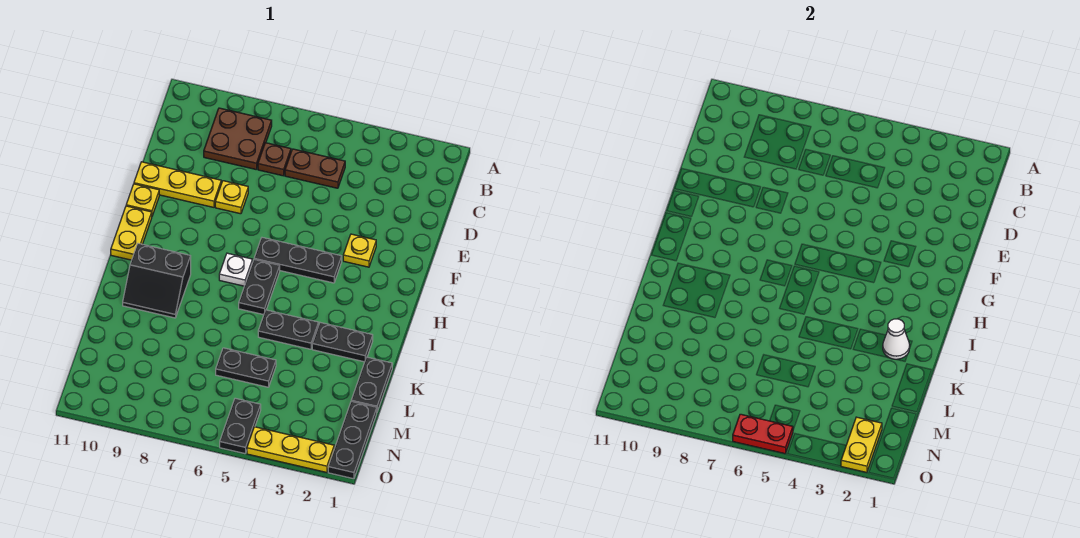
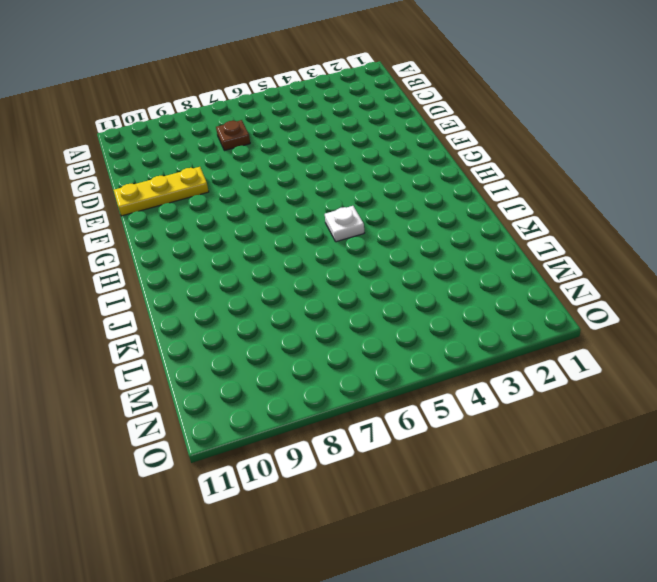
white 1x1 plate [325,206,364,242] -> white 1x1 plate moved to [219,253,253,286]
none -> brown 2x2 plate [204,108,272,169]
none -> brown 1x2 plate [285,149,345,188]
none -> yellow 1x1 plate [215,181,248,214]

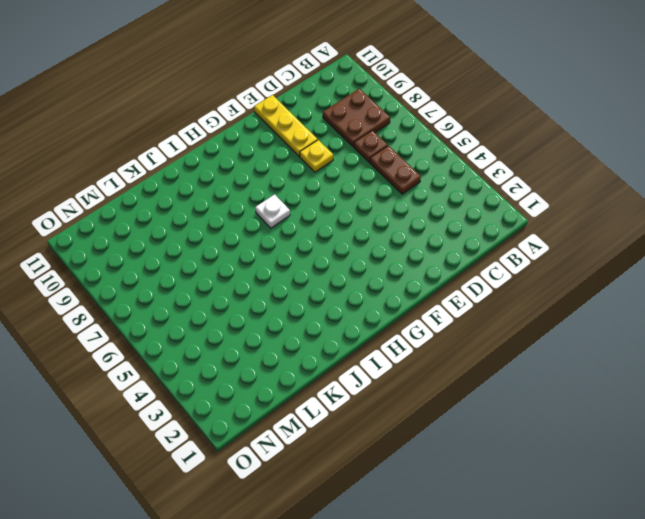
none -> yellow 1x1 plate [343,234,376,267]
none -> yellow 1x1 plate [126,184,159,216]
none -> black 1x3 plate [254,238,342,283]

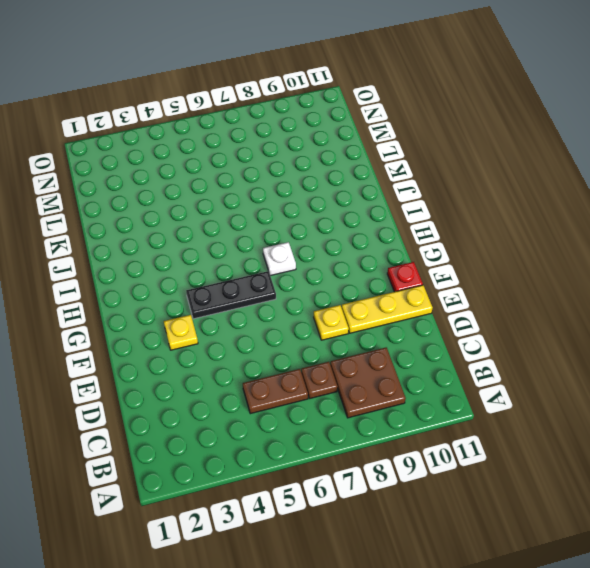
red 1x1 plate [387,262,423,292] -> yellow 1x1 plate [126,184,159,216]
none -> yellow 1x2 plate [111,206,152,260]
none -> black 1x2 plate [239,260,280,315]
none -> black 2x2 slope [123,244,191,318]

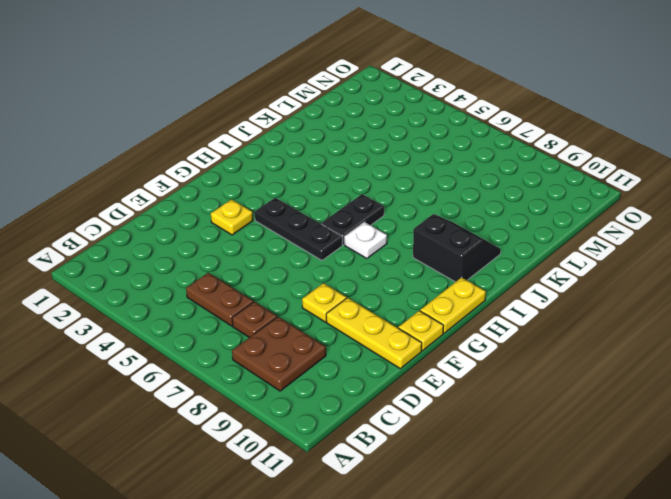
none -> black 1x2 plate [312,323,373,362]
none -> black 1x2 plate [258,310,319,349]
none -> black 1x2 plate [351,357,392,411]

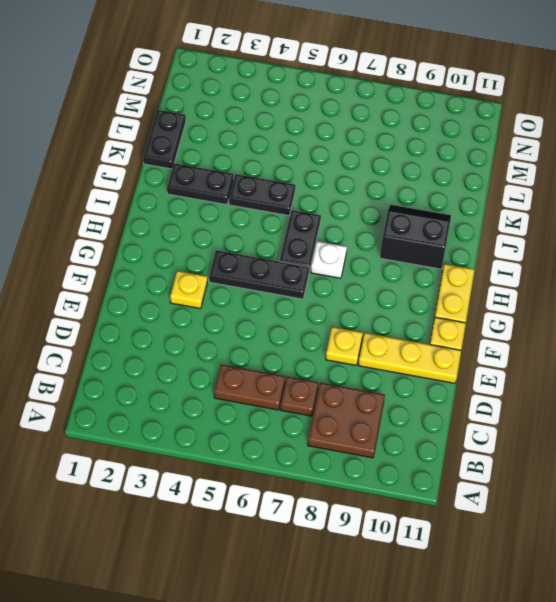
none -> black 1x2 plate [216,348,276,387]
none -> black 1x3 plate [328,401,377,479]
none -> black 1x2 plate [220,398,261,454]

